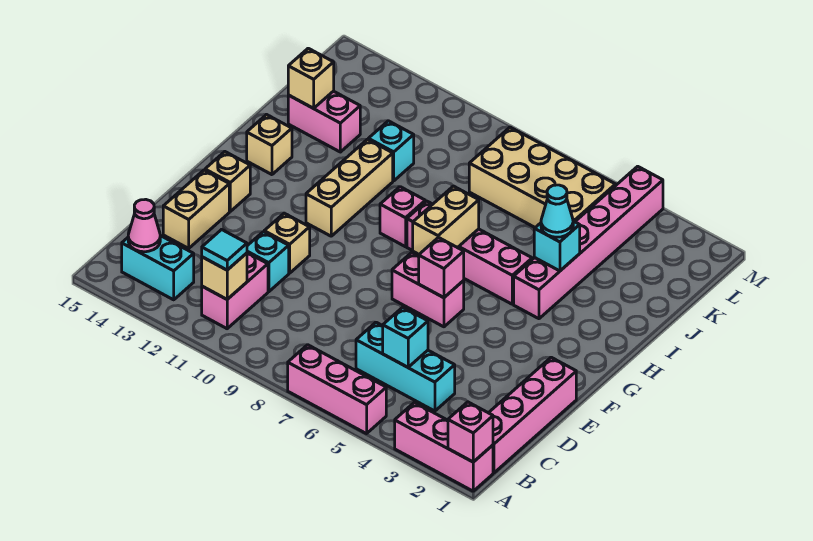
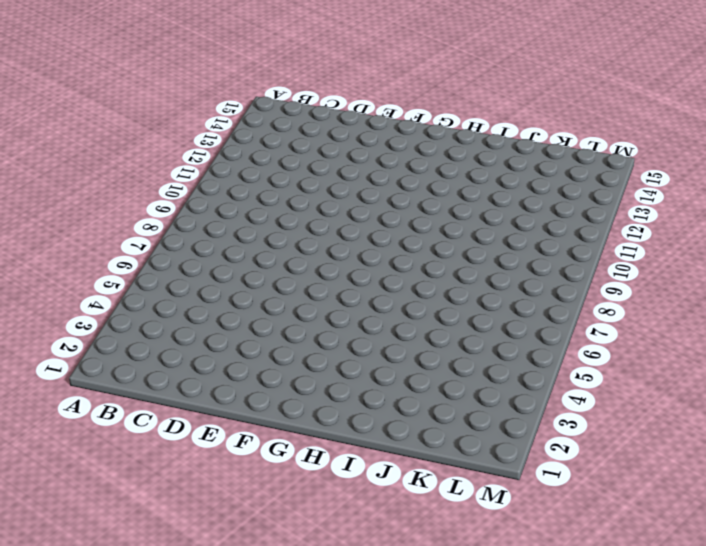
none -> pink 1x3 brick [395,402,493,491]
none -> pink 1x3 brick [288,345,386,434]
none -> pink 1x4 brick [489,357,576,473]

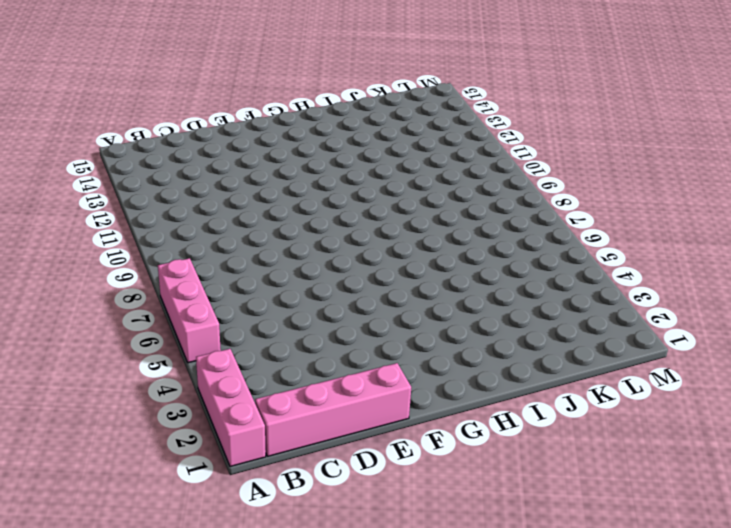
none -> pink 1x2 brick [202,253,268,329]
none -> cyan 1x2 brick [122,236,194,300]
none -> cyan 1x3 brick [356,322,455,411]

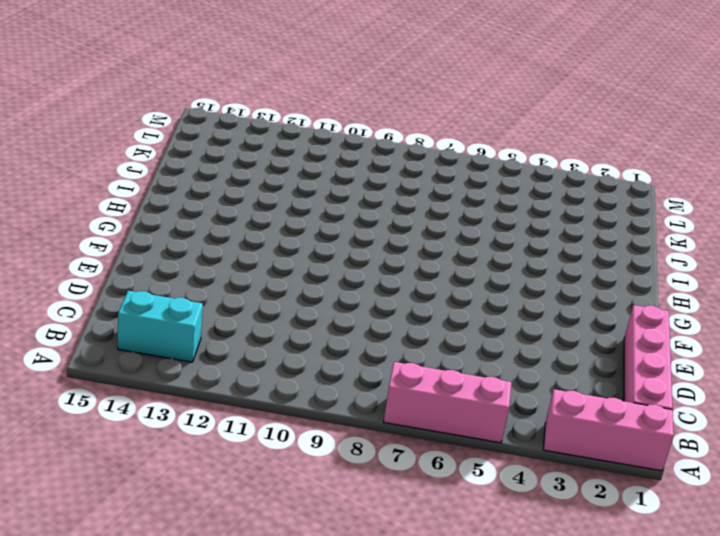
none -> pink 1x2 brick [202,253,268,329]
none -> cyan 1x3 brick [356,322,455,411]
none -> cyan 1x1 brick [247,232,289,292]

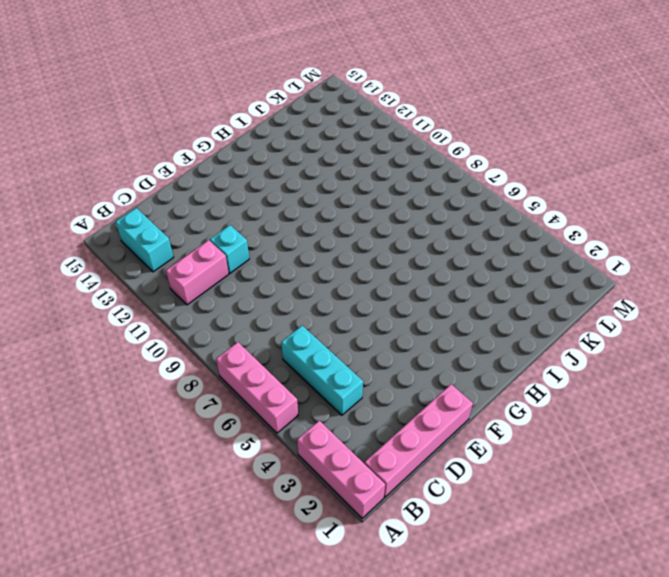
none -> tan 1x2 brick [163,170,229,248]
none -> tan 1x1 brick [264,213,310,273]
none -> pink 1x2 brick [392,252,464,327]

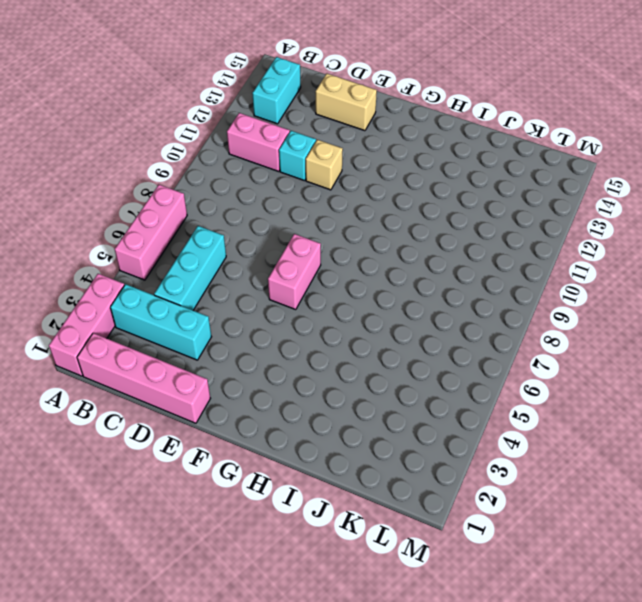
cyan 1x3 brick [110,284,211,360] -> none
none -> tan 1x1 brick [205,152,250,211]
none -> tan 1x3 brick [306,139,393,236]
none -> pink 1x6 brick [514,166,663,319]

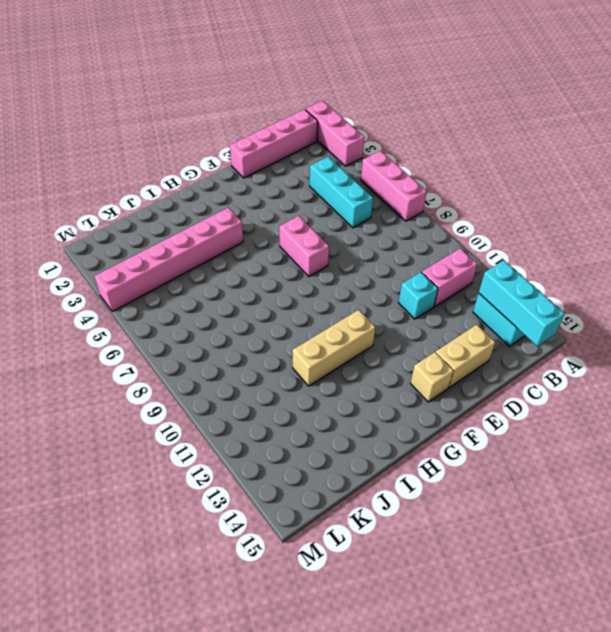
cyan 1x3 brick [479,260,565,346] -> pink 1x1 cone [128,199,160,252]
none -> tan 1x1 brick [264,213,310,273]
none -> pink 1x4 brick [407,201,532,304]
none -> pink 1x1 brick [380,187,425,247]

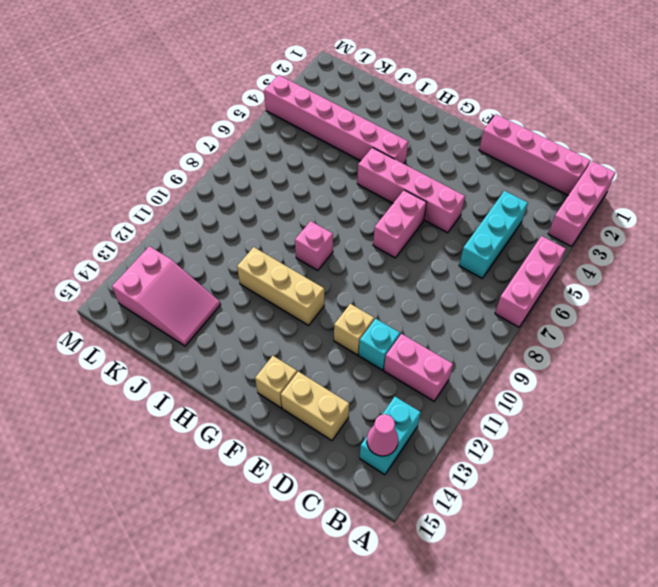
pink 1x4 brick [357,148,465,233] -> pink 1x4 brick turned to [407,201,532,304]
pink 2x3 slope [112,246,221,346] -> pink 1x2 brick [288,91,360,152]
none -> tan 1x1 brick [247,115,292,175]
none -> cyan 1x1 brick [368,121,414,181]
none -> tan 2x4 brick [469,127,616,227]

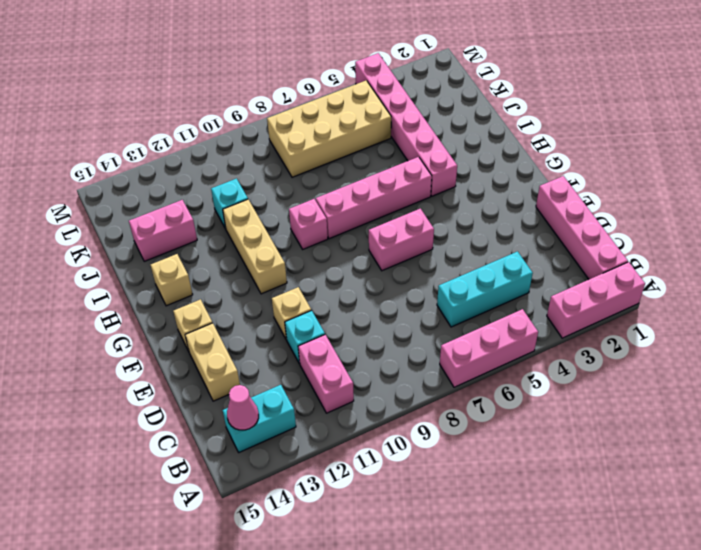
none -> pink 1x1 brick [448,402,493,462]
none -> tan 1x1 brick [202,253,247,299]
none -> cyan 1x1 brick [383,307,428,367]

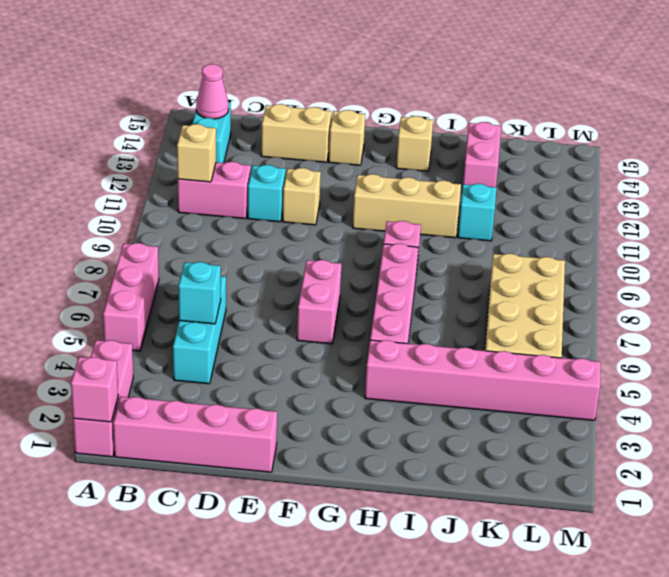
none -> pink 1x1 brick [419,238,464,298]
none -> tan 1x2 brick [413,186,479,254]
none -> cyan 1x1 brick [534,221,580,271]

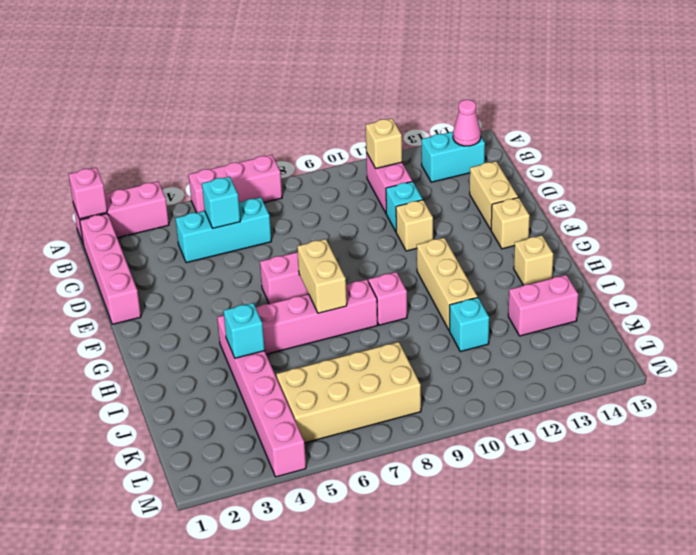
none -> pink 1x1 brick [419,238,464,298]
none -> tan 1x1 brick [288,48,334,108]
none -> cyan 1x1 tile [202,230,247,270]

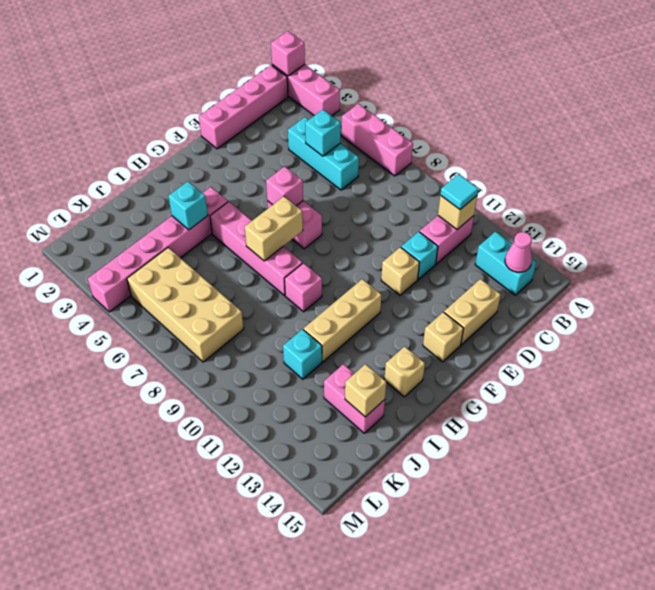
none -> cyan 1x1 cone [541,185,573,237]

